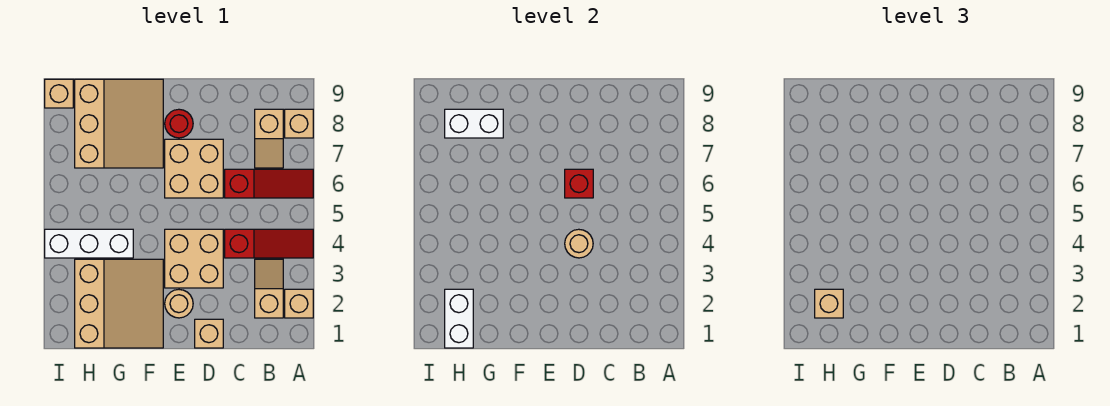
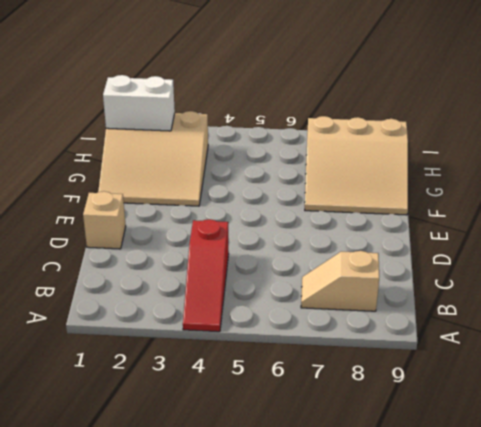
none -> tan 1x1 brick [285,289,313,318]
none -> red 1x3 slope [225,169,313,198]
none -> tan 1x1 brick [285,109,313,138]

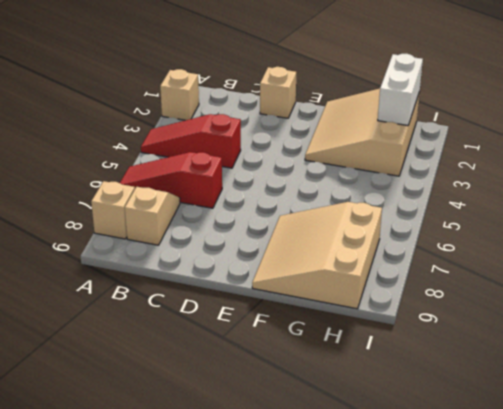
none -> tan 1x2 slope [255,259,283,318]
none -> tan 2x2 brick [165,229,223,288]
none -> tan 2x2 brick [165,139,223,198]

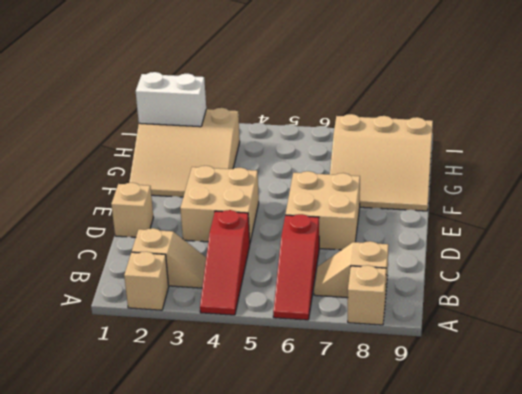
none -> tan 1x1 round brick [165,290,193,318]
none -> red 1x1 round brick [165,109,193,138]
none -> white 1x3 brick [45,229,133,258]

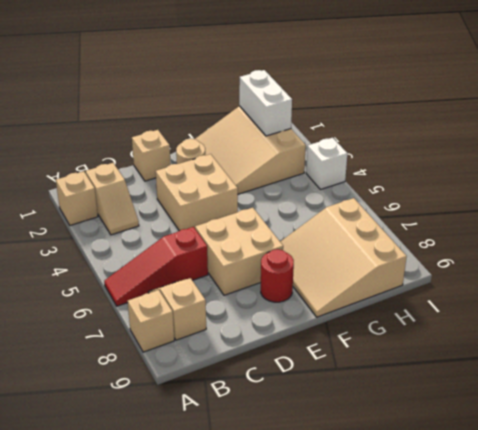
white 1x1 brick [306,138,347,190] -> white 1x3 brick [45,229,133,258]
none -> red 1x3 slope [225,229,313,258]
none -> tan 1x1 brick [45,79,73,108]
none -> tan 1x1 round brick [565,229,593,258]

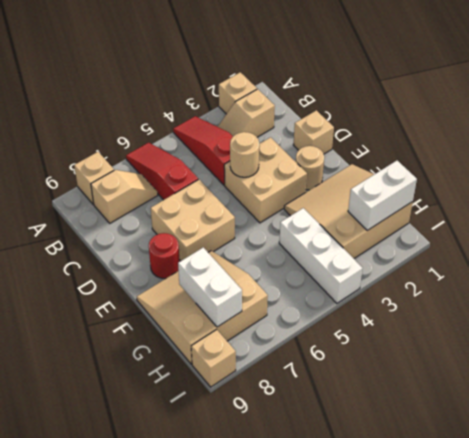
none -> red 1x1 brick [565,169,593,198]
none -> tan 1x1 brick [815,289,843,318]

